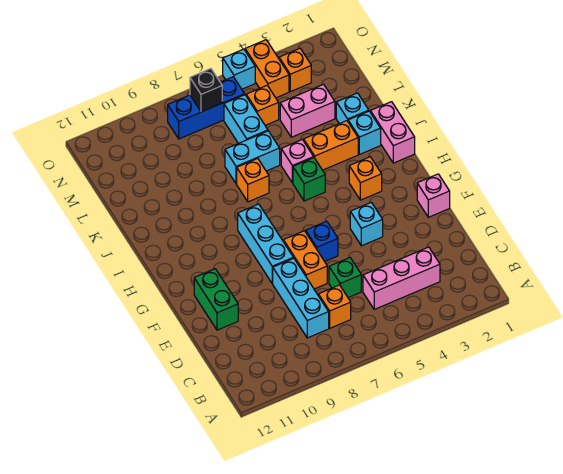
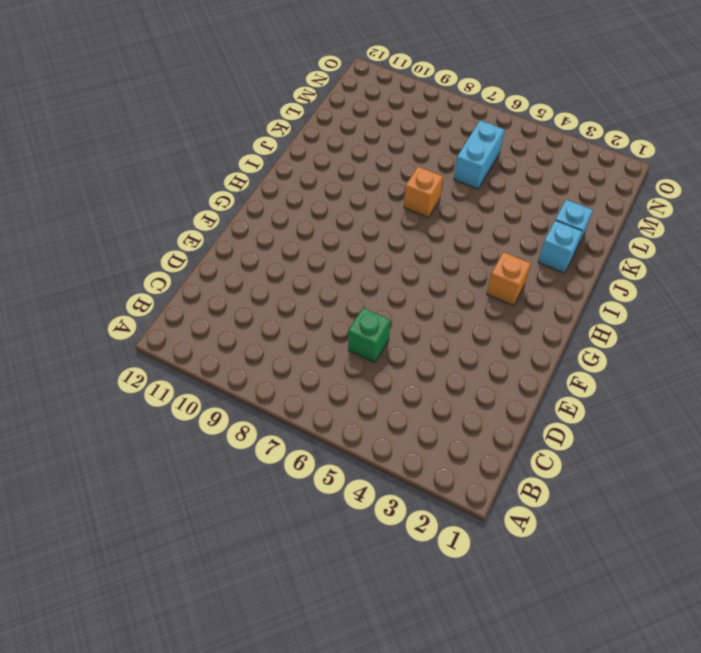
none -> pink 1x3 brick [363,247,440,309]
none -> orange 1x1 brick [318,285,351,328]
none -> cyan 1x3 brick [272,258,329,338]

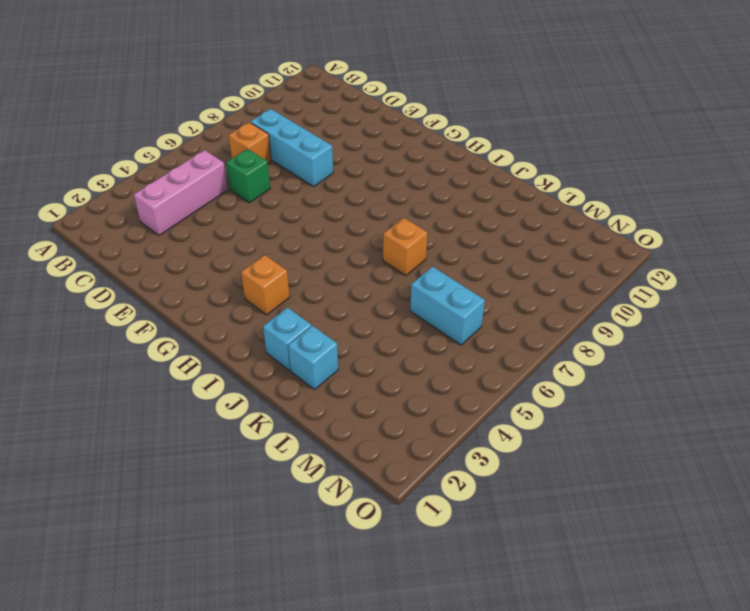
none -> orange 1x2 brick [283,231,327,289]
none -> green 1x2 brick [194,269,238,330]
none -> pink 1x1 brick [417,174,450,217]

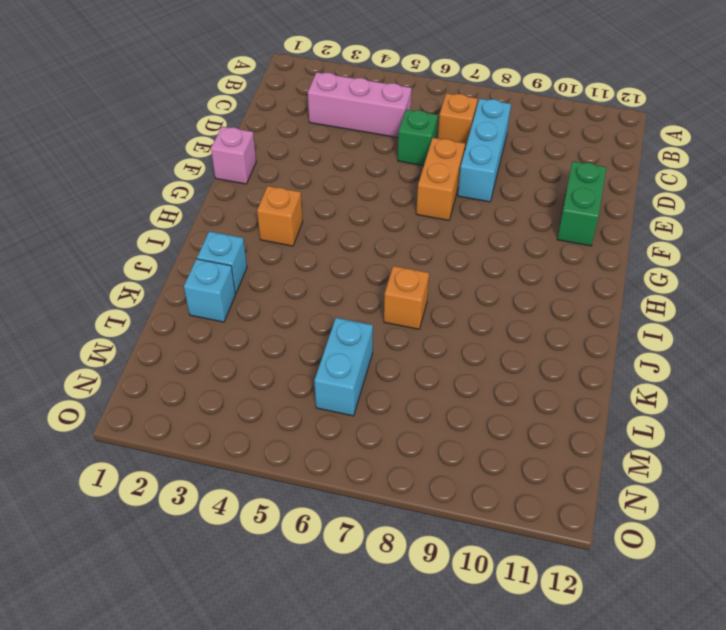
none -> cyan 1x1 brick [350,202,383,246]
none -> blue 1x1 brick [306,221,338,261]
none -> cyan 1x3 brick [238,204,293,283]

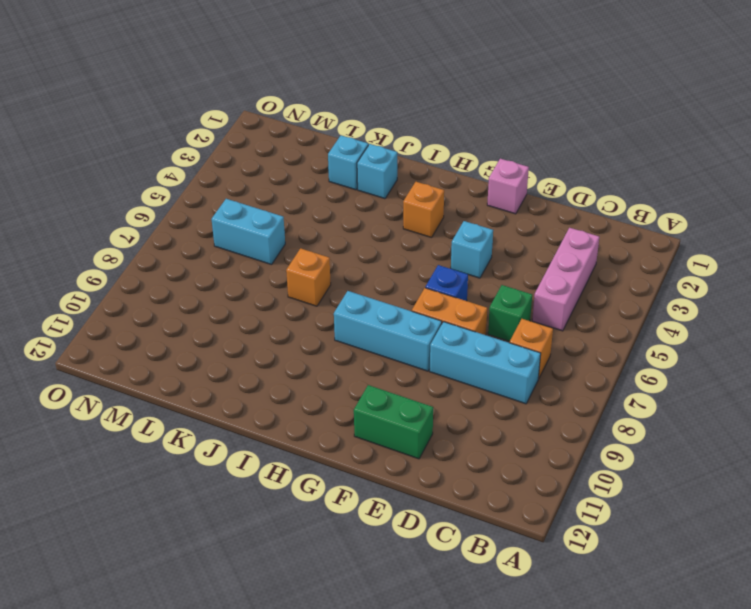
none -> pink 1x2 brick [370,102,415,163]
none -> green 1x1 brick [293,158,325,201]
none -> orange 1x2 brick [304,121,358,170]

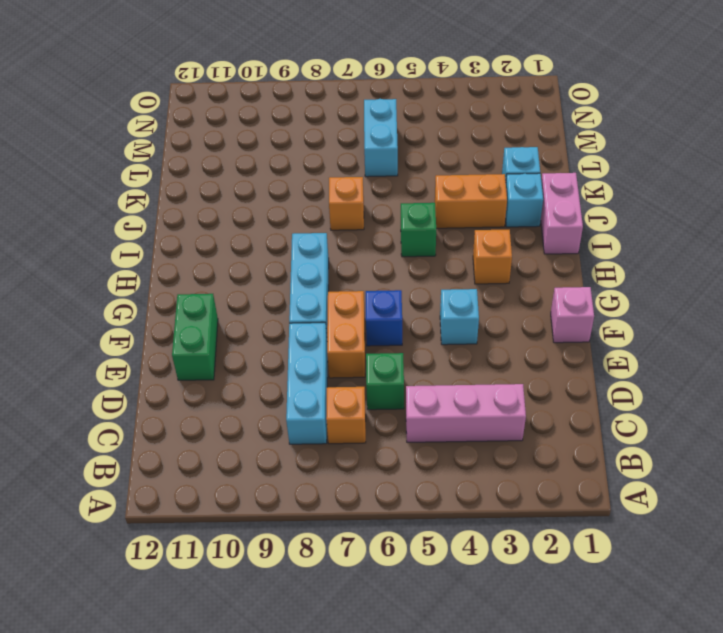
none -> pink 1x1 brick [281,140,314,183]
none -> cyan 1x2 brick [225,131,280,184]
none -> pink 1x2 brick [280,84,335,137]

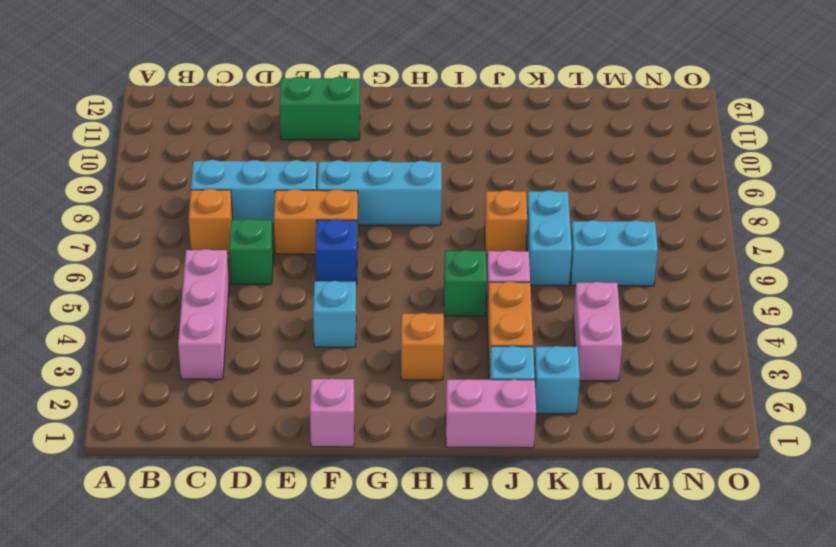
none -> orange 1x1 brick [246,85,279,125]
none -> orange 1x1 brick [279,48,311,92]
none -> orange 1x2 brick [245,40,289,98]

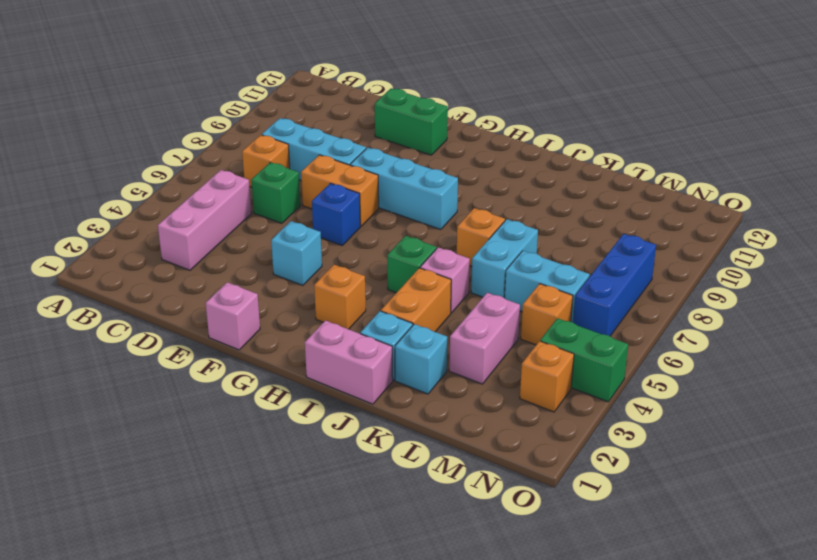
green 1x2 brick [540,318,628,402] -> orange 1x2 brick [245,40,289,98]
none -> cyan 1x1 brick [223,49,255,89]
none -> black 1x1 brick [190,69,222,112]

